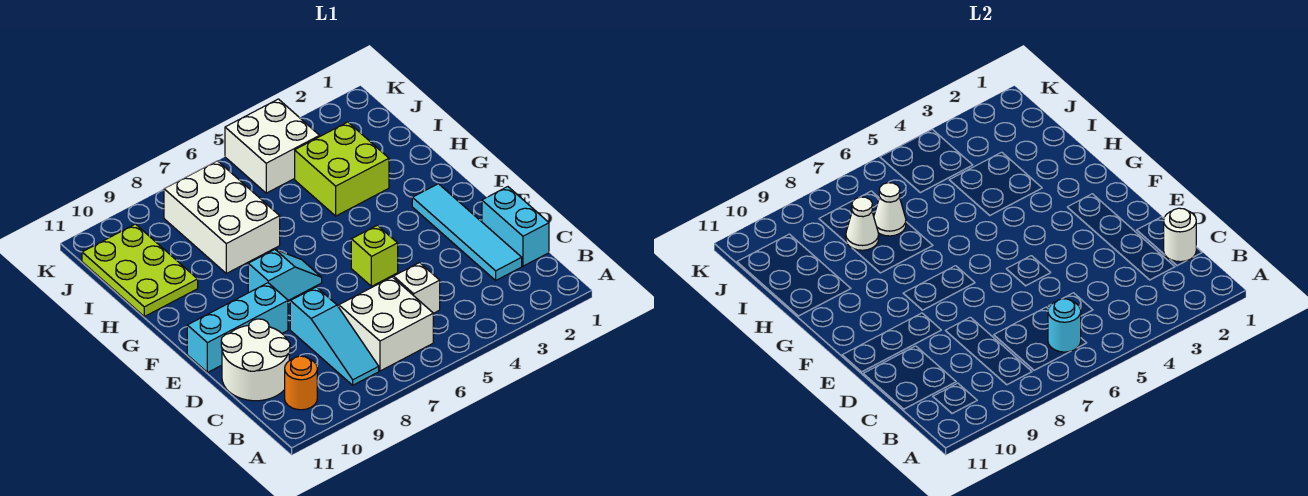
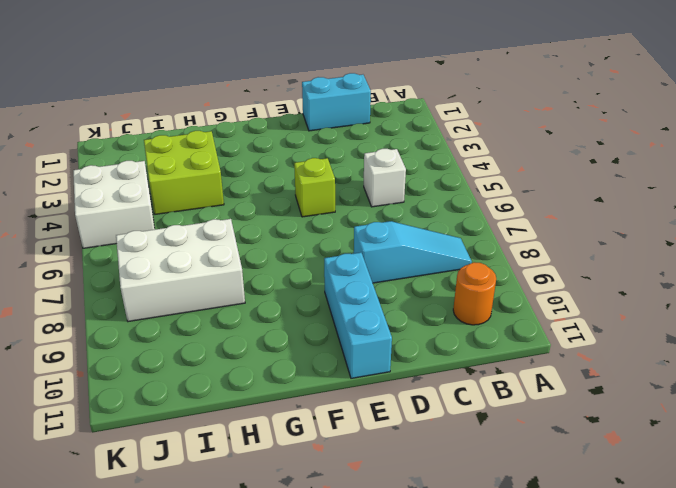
none -> white 2x2 brick [339,277,433,371]
none -> cyan 1x4 tile [412,184,522,280]
none -> white 2x2 round brick [221,319,290,401]

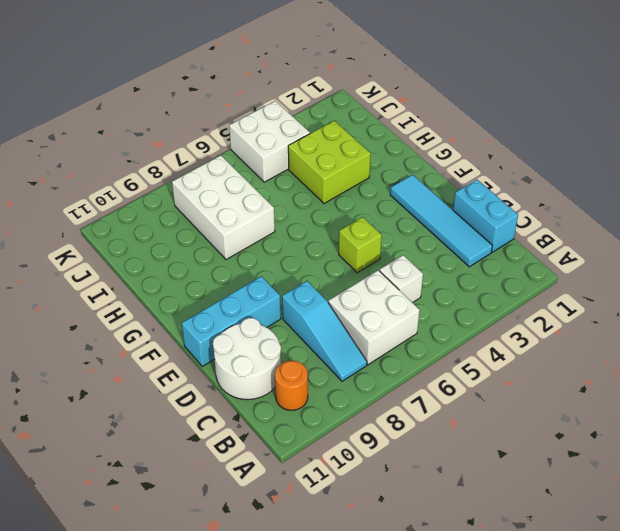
none -> cyan 1x2 slope [248,250,322,300]
none -> lime 2x3 plate [82,224,198,317]
none -> cyan 1x1 round brick [1048,299,1081,352]

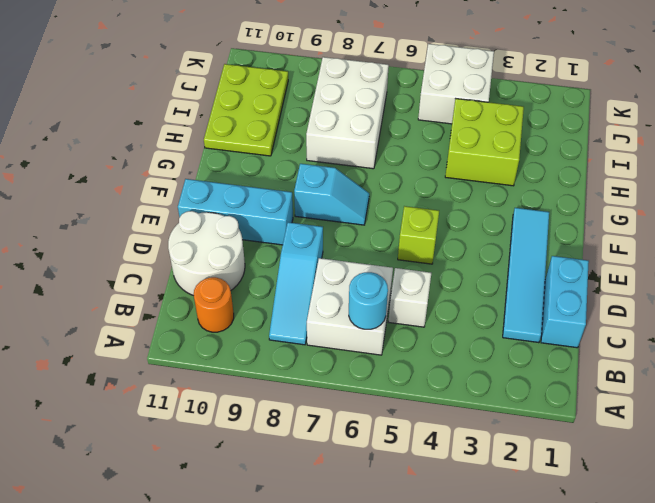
none -> white 1x1 round brick [1164,208,1196,262]
none -> white 1x1 cone [874,183,906,236]
none -> white 1x1 cone [846,197,879,250]

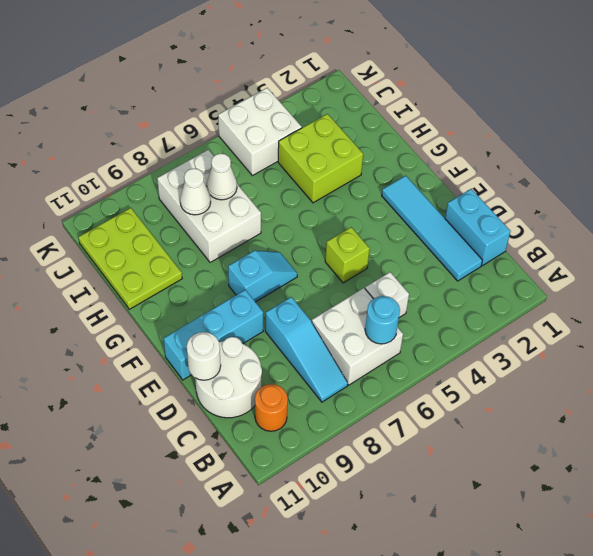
white 1x1 round brick [187,332,221,380] -> white 1x1 round brick moved to [1164,208,1196,262]

